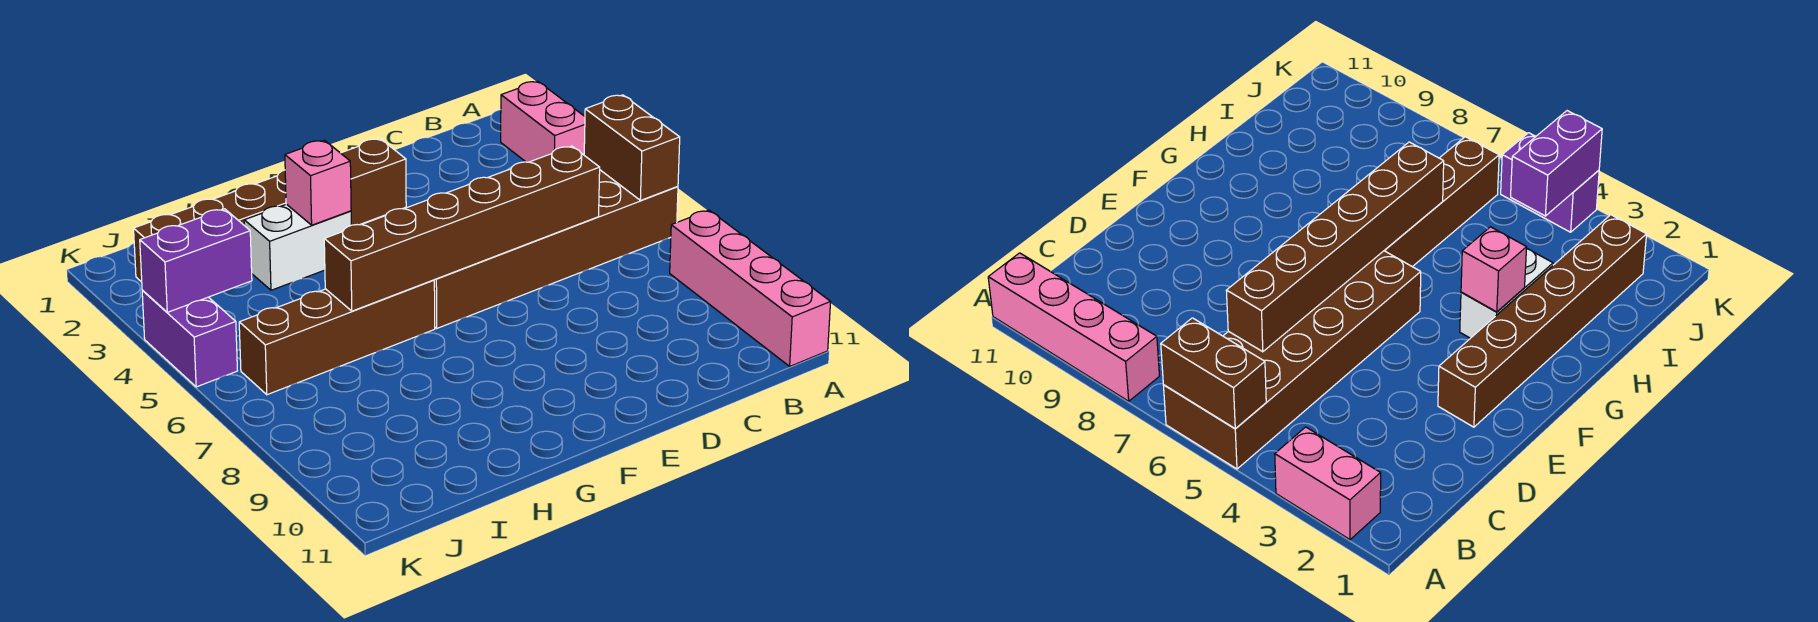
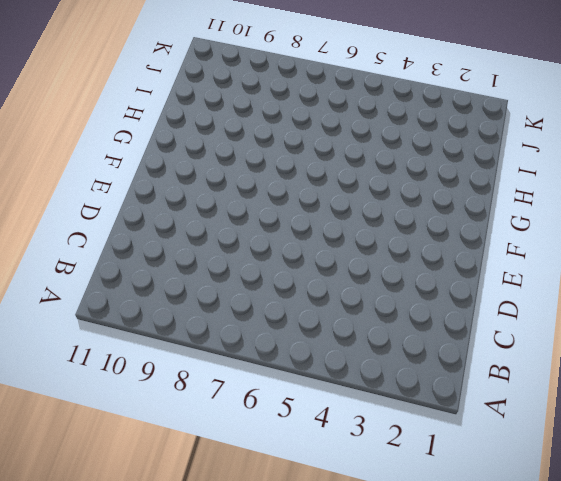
none -> pink 1x2 brick [501,81,585,162]
none -> brown 2x6 brick [434,170,678,328]

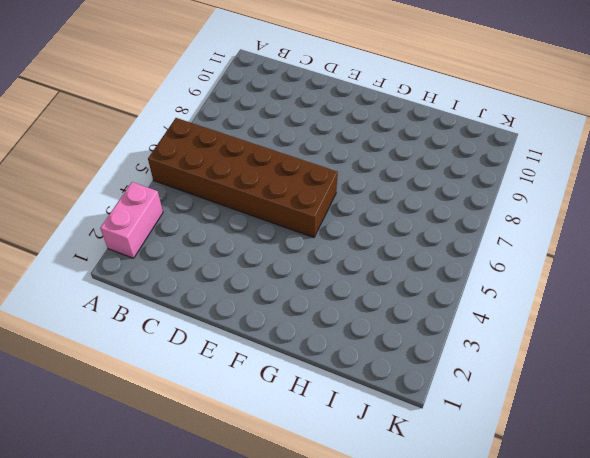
none -> pink 1x4 brick [670,210,831,366]
none -> brown 1x6 brick [134,139,406,282]

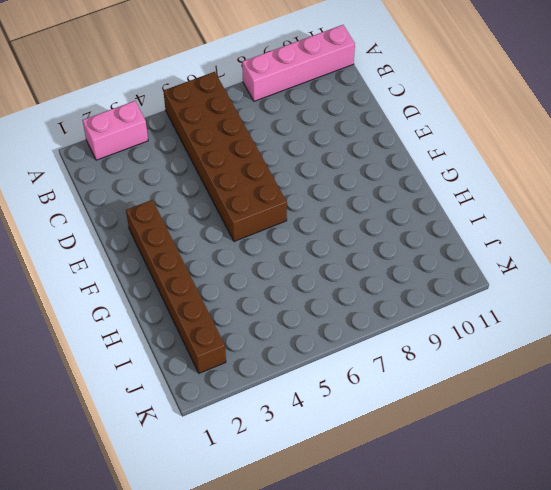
none -> white 1x2 brick [244,204,351,290]
none -> brown 1x4 brick [239,280,435,395]

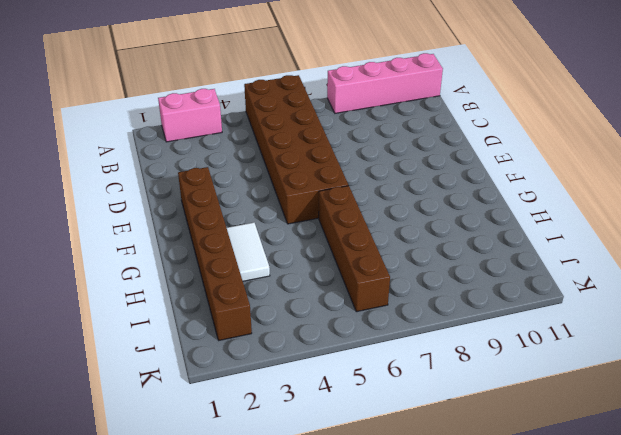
white 1x2 tile [227,223,270,281] -> white 1x2 brick [244,204,351,290]
none -> purple 1x2 brick [142,291,237,387]
none -> brown 1x2 brick [584,95,680,200]

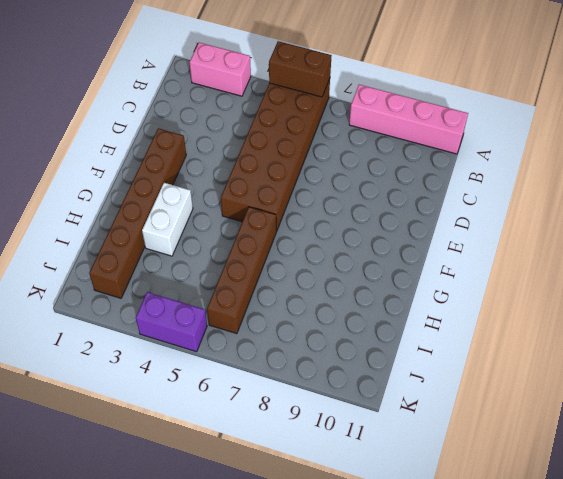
none -> brown 1x6 brick [324,146,600,311]
none -> pink 1x1 brick [285,140,351,225]

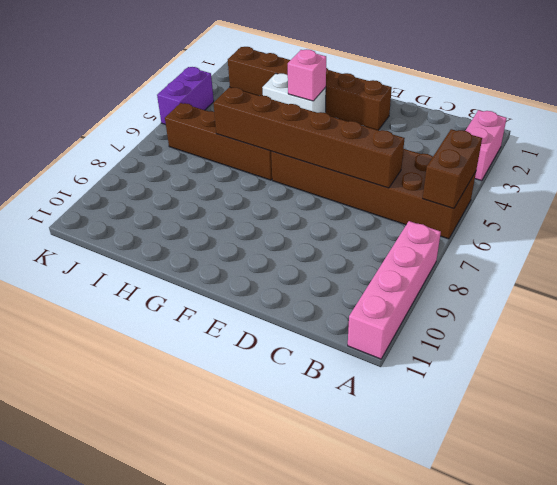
none -> purple 1x2 brick [140,209,252,312]

